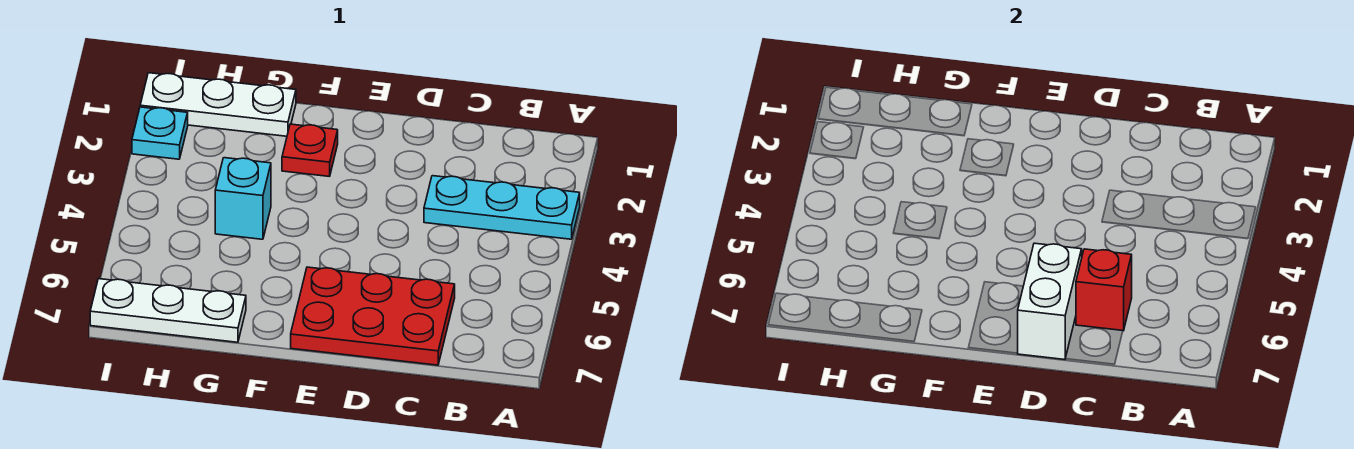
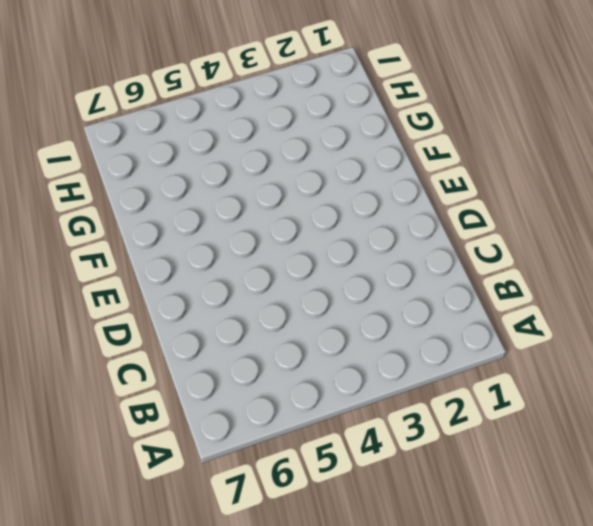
none -> cyan 1x3 plate [424,176,580,239]
none -> red 2x3 plate [291,267,455,365]

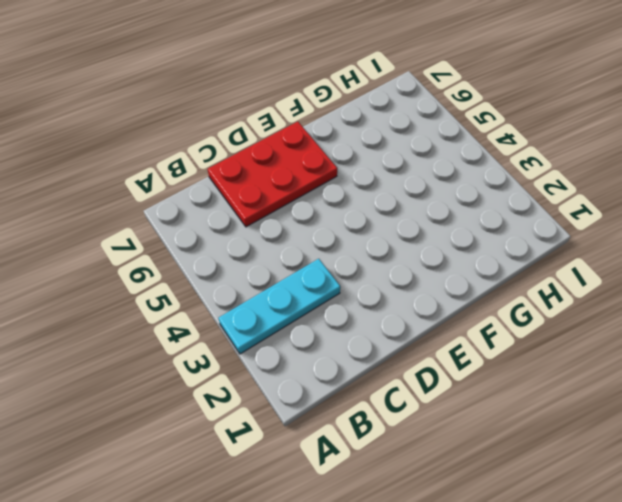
none -> red 1x1 plate [282,124,338,177]
none -> white 1x3 plate [140,73,296,136]

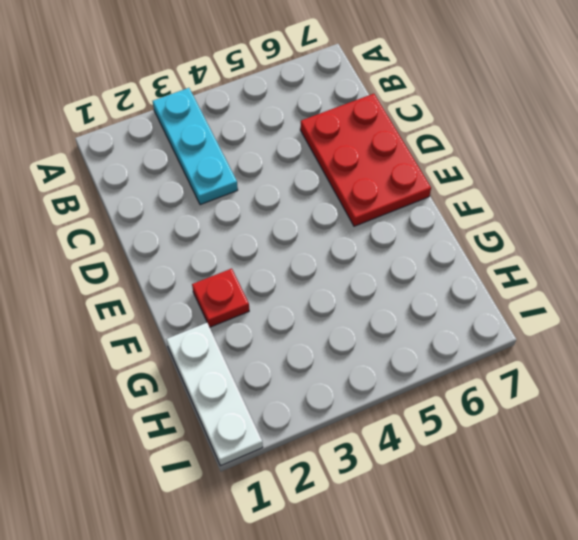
none -> cyan 1x1 brick [215,158,271,239]
none -> white 1x3 plate [90,279,246,342]

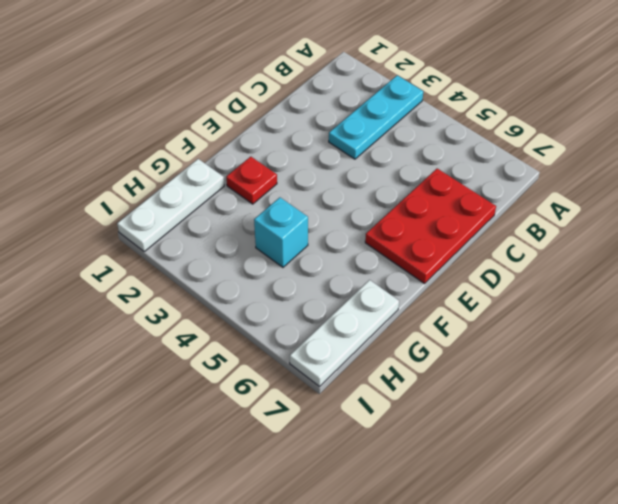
none -> cyan 1x1 plate [132,107,188,159]
none -> red 1x1 brick [1076,249,1132,331]

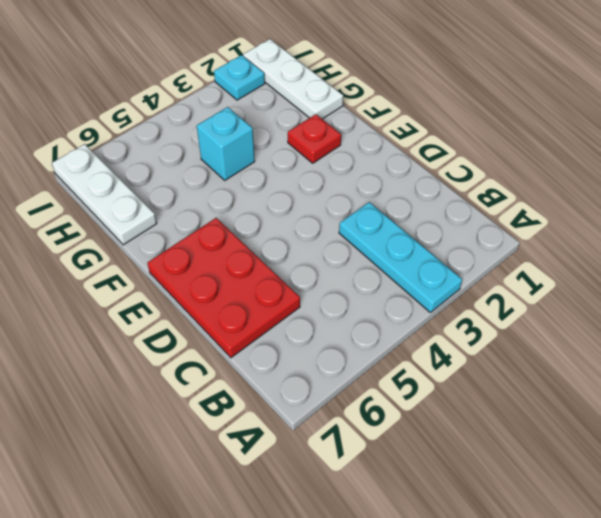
none -> red 1x1 brick [1076,249,1132,331]
none -> white 1x2 brick [1017,243,1082,360]

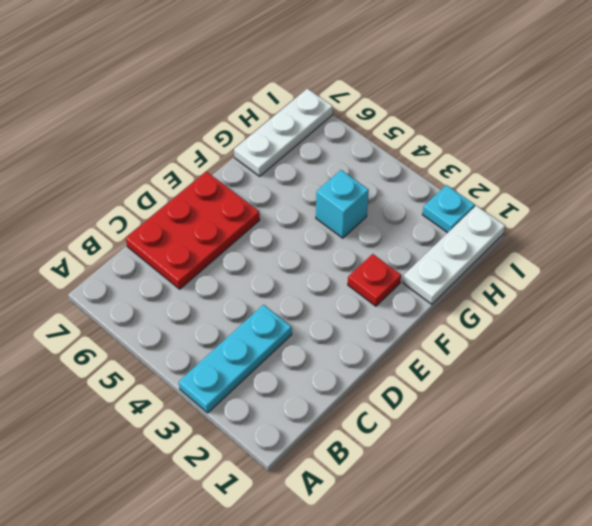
none -> red 1x1 brick [1076,249,1132,331]
none -> white 1x2 brick [1017,243,1082,360]

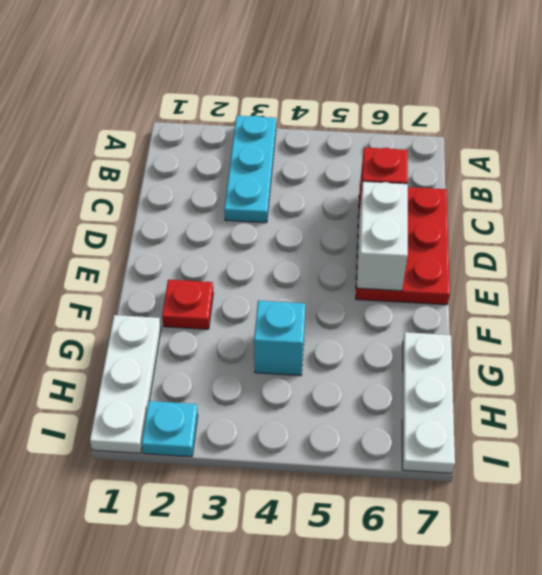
white 1x2 brick [357,181,408,291] -> white 1x2 brick turned to [1017,243,1082,360]

